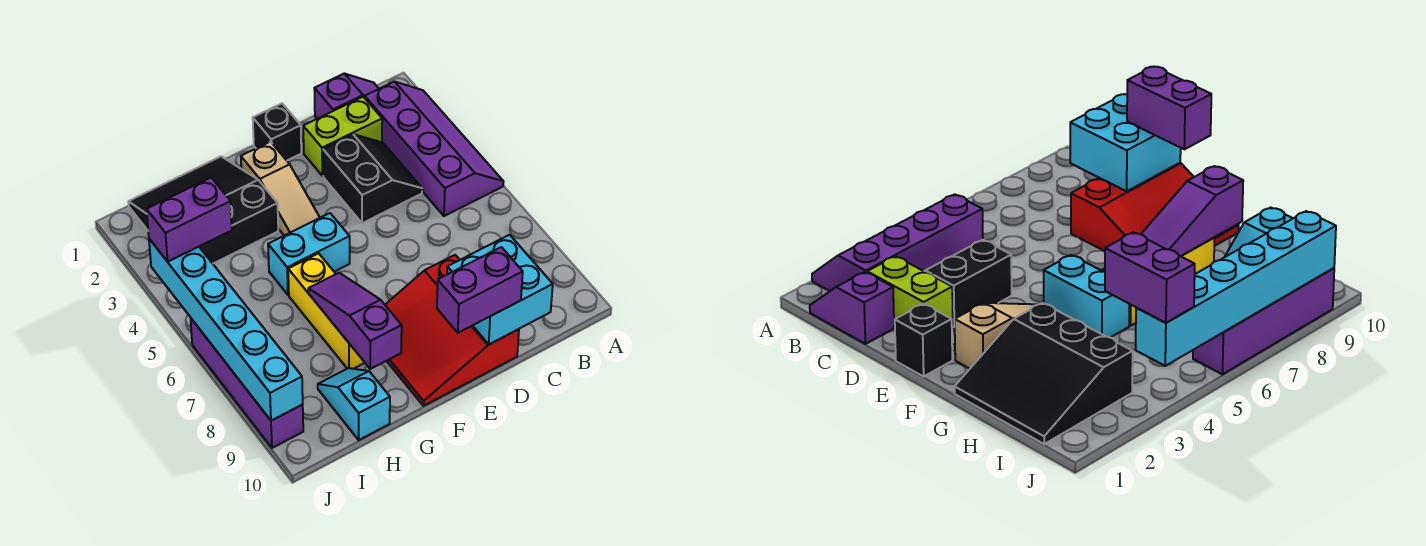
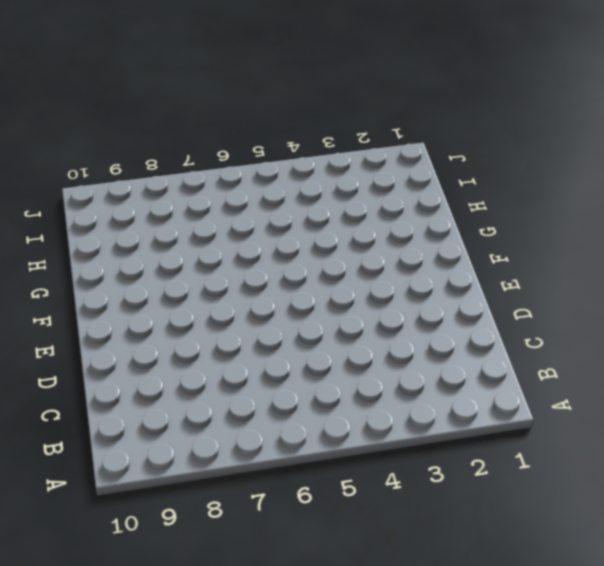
none -> purple 2x4 slope [365,82,504,216]
none -> purple 1x2 slope [314,74,379,119]
none -> lime 1x2 brick [303,97,382,176]

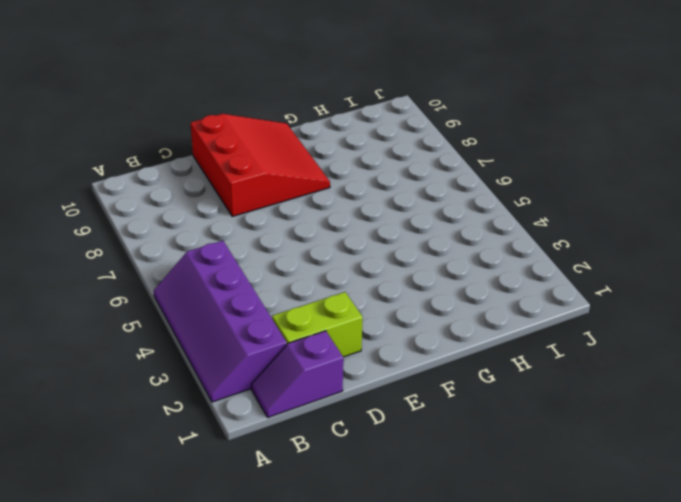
none -> black 2x2 slope [323,134,422,223]
none -> black 1x1 brick [253,104,301,160]
none -> tan 1x3 slope [241,142,320,236]

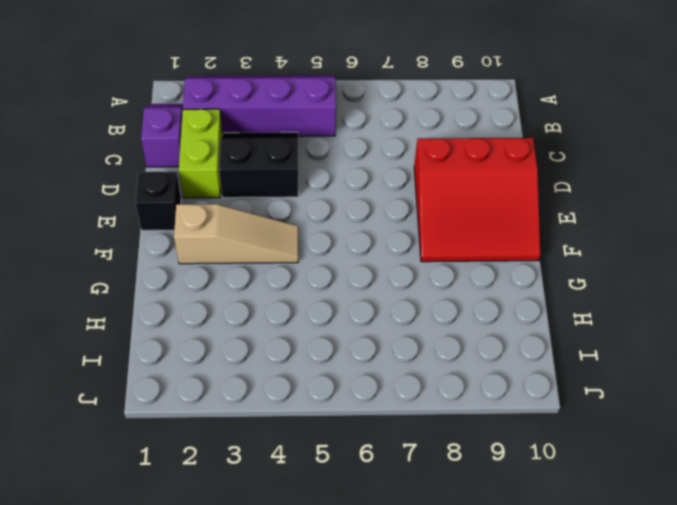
none -> cyan 1x2 brick [268,213,350,295]
none -> black 3x3 slope [128,157,278,264]
none -> yellow 1x3 brick [288,253,365,369]

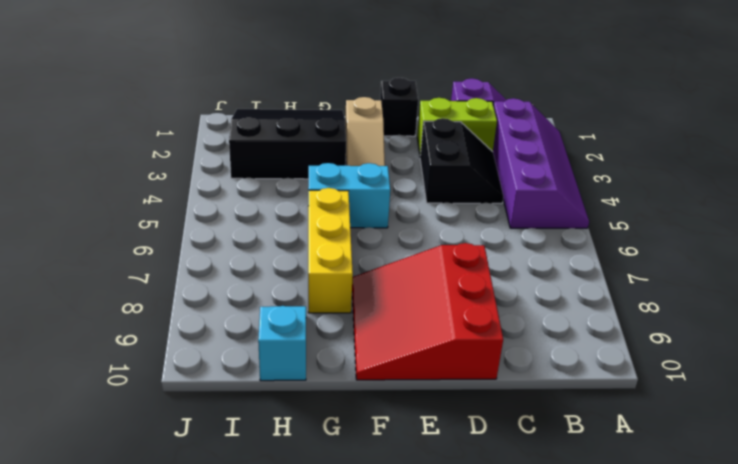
none -> purple 1x4 brick [191,319,303,448]
none -> cyan 2x2 brick [447,235,553,344]
none -> purple 1x3 slope [308,273,402,369]

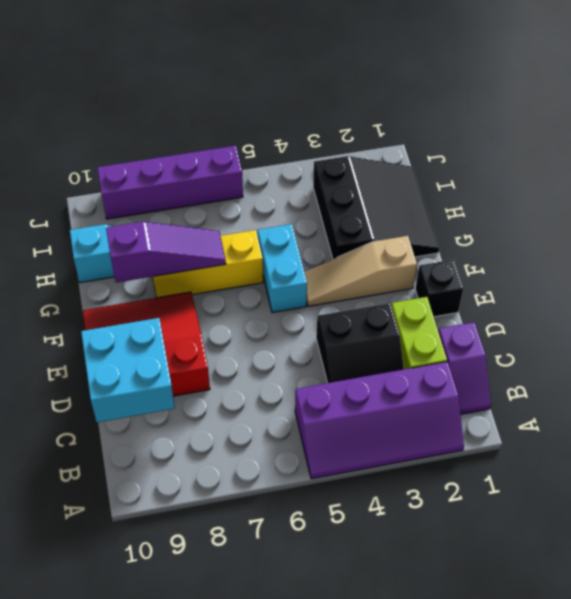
none -> cyan 1x6 brick [149,239,303,421]
none -> purple 1x2 brick [437,247,523,333]
none -> purple 1x2 brick [147,178,232,262]

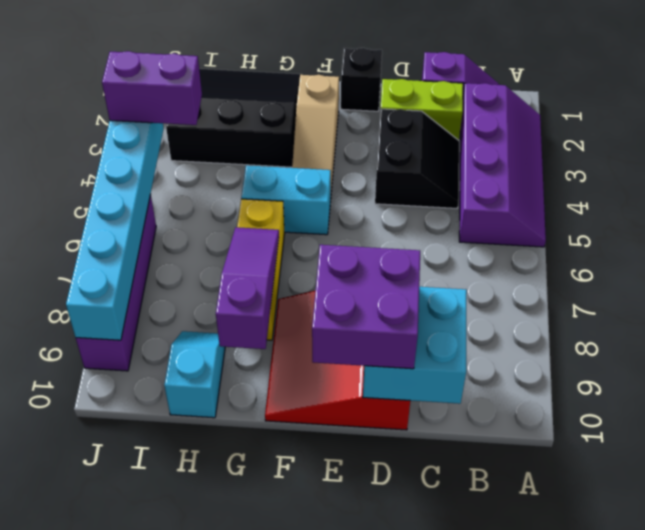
purple 2x2 brick [312,245,420,369] -> purple 1x2 brick [437,247,523,333]

